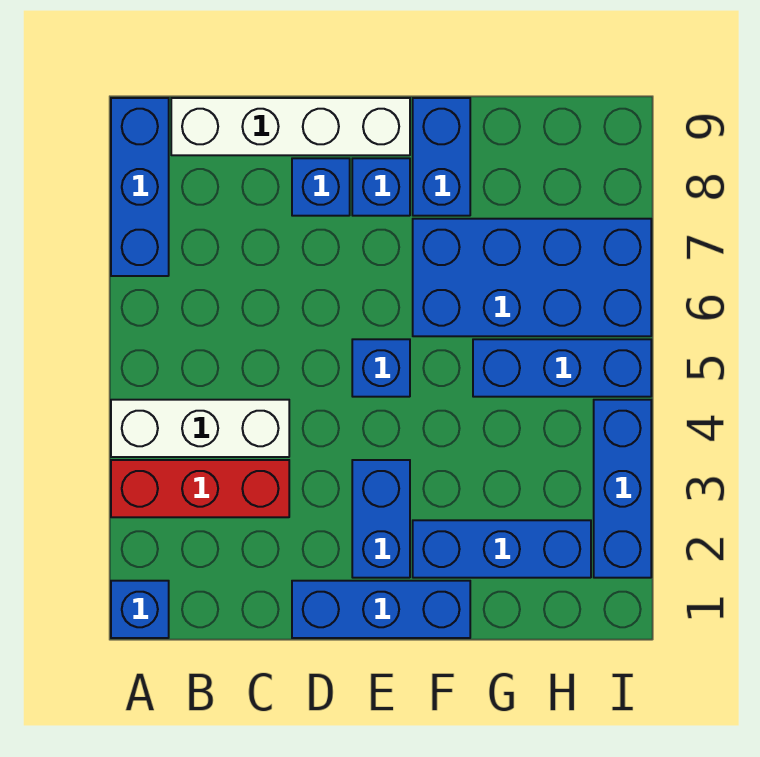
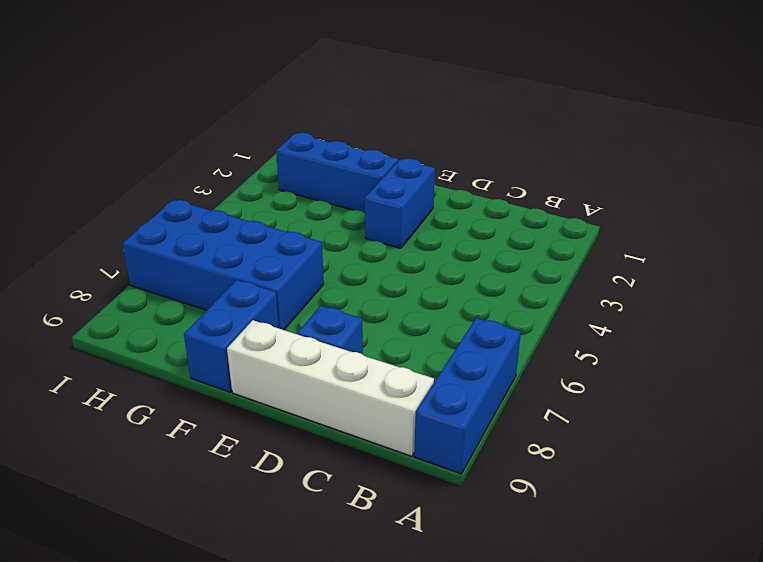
none -> blue 1x1 brick [111,581,169,638]
none -> red 1x3 brick [111,460,289,517]
none -> white 1x3 brick [111,400,289,457]

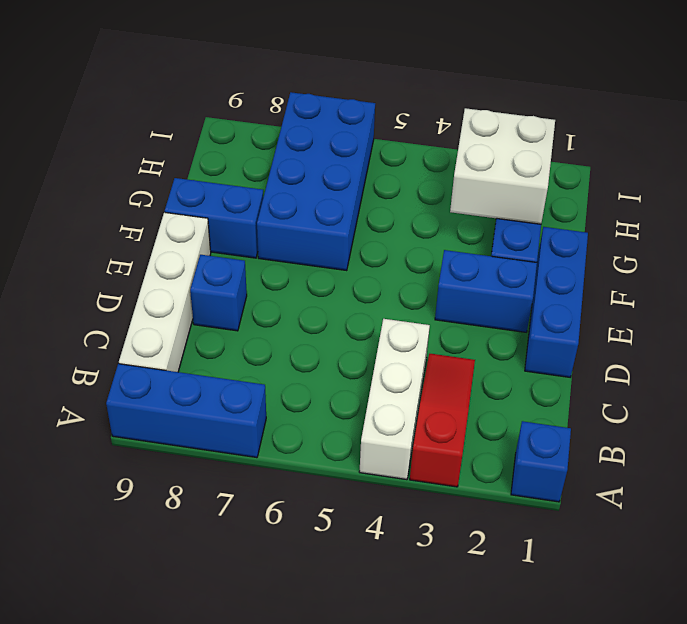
red 1x3 slope [410,354,475,487] -> red 1x3 brick [111,460,289,517]
white 2x2 brick [450,108,555,224] -> none
none -> blue 1x1 brick [352,339,410,397]
none -> blue 1x1 brick [352,158,410,216]
none -> blue 1x3 brick [473,339,651,397]

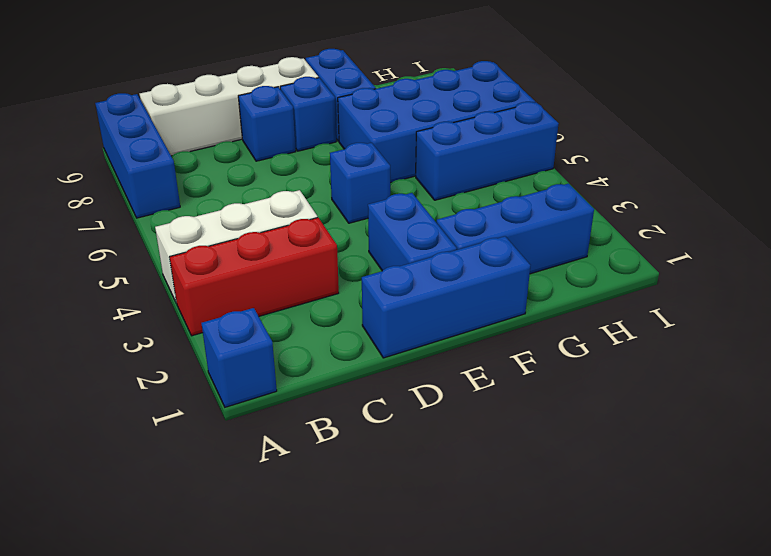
none -> blue 1x3 brick [594,400,651,578]

